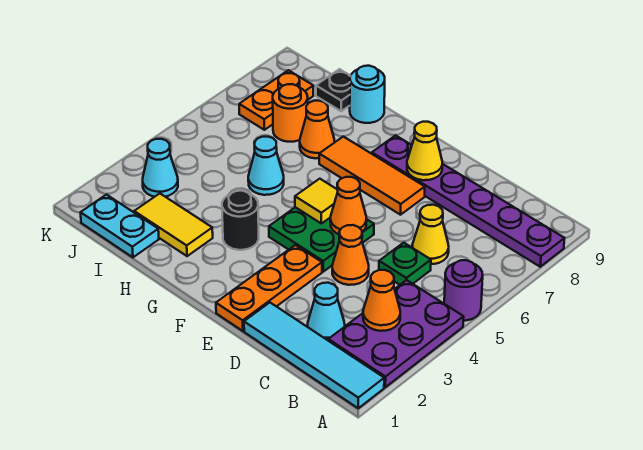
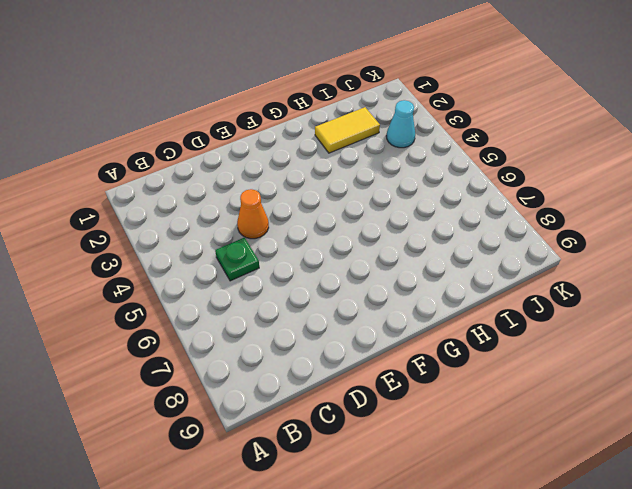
none -> cyan 1x4 tile [244,303,384,408]
none -> purple 2x3 plate [328,280,464,387]
none -> purple 1x1 round brick [444,260,483,321]

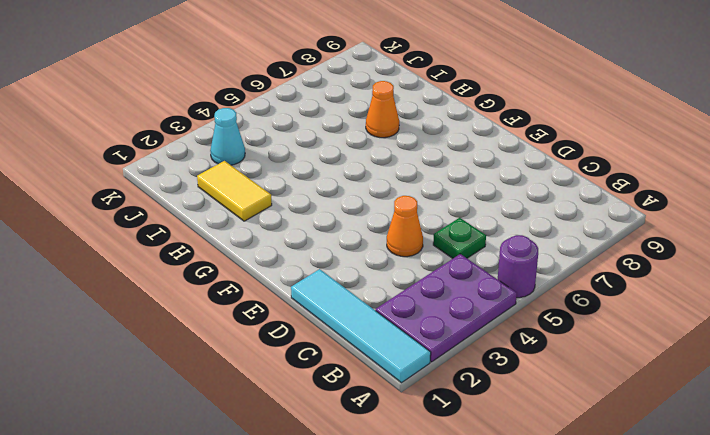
none -> purple 1x6 plate [372,135,565,267]
none -> cyan 1x1 cone [308,283,345,340]
none -> yellow 1x1 cone [412,205,449,264]

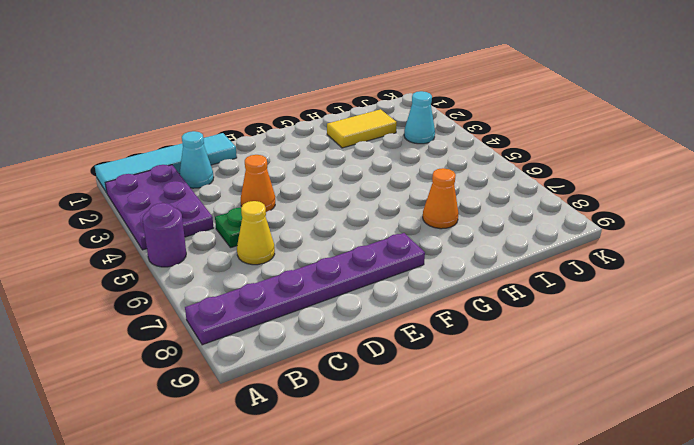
none -> orange 1x3 plate [216,245,322,331]
none -> green 2x2 plate [269,207,374,272]
none -> orange 1x3 tile [319,137,425,215]

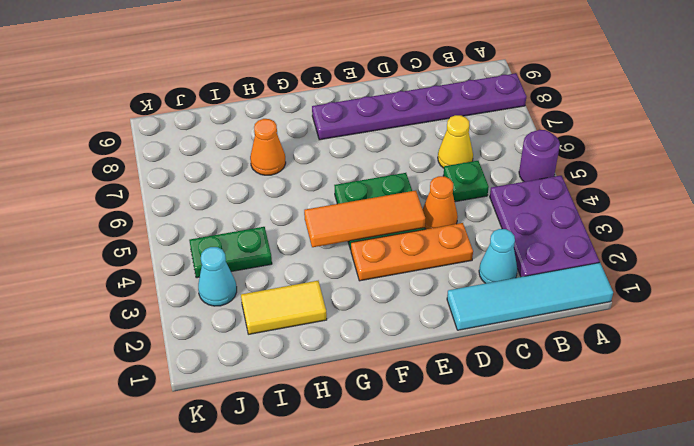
orange 1x3 plate [351,223,473,281] -> orange 1x3 plate turned to [216,245,322,331]
orange 1x3 tile [304,191,425,247] -> orange 1x3 tile moved to [319,137,425,215]
green 1x2 plate [189,227,272,278] -> none
none -> black 1x1 round brick [222,191,259,250]
none -> cyan 1x1 cone [248,137,284,195]
none -> cyan 1x1 round brick [350,66,385,123]

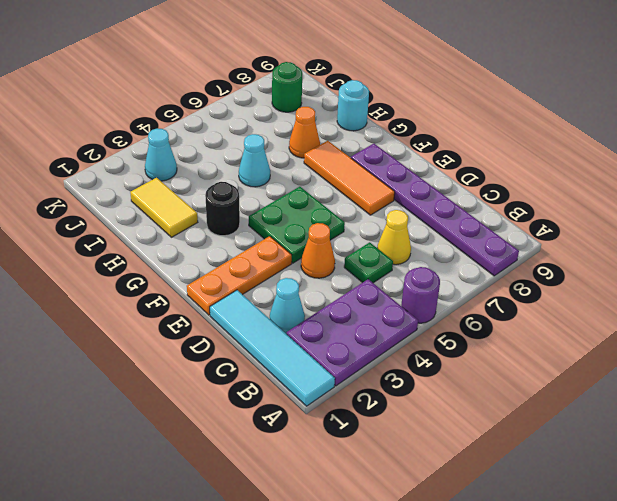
green 1x1 round brick [272,62,302,112] -> orange 1x2 plate [239,70,313,130]
none -> cyan 1x2 plate [80,195,159,257]
none -> orange 1x1 round brick [273,84,308,142]
none -> black 1x1 plate [316,69,350,111]

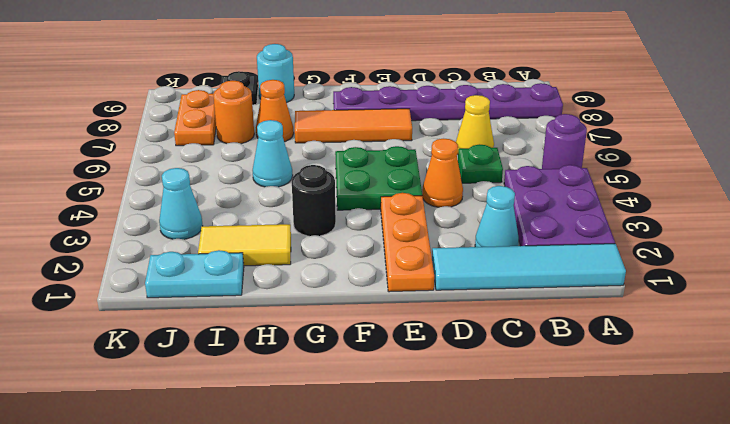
none -> orange 1x1 cone [363,270,400,331]
none -> orange 1x1 cone [330,177,367,234]
none -> yellow 1x1 cone [407,122,442,180]

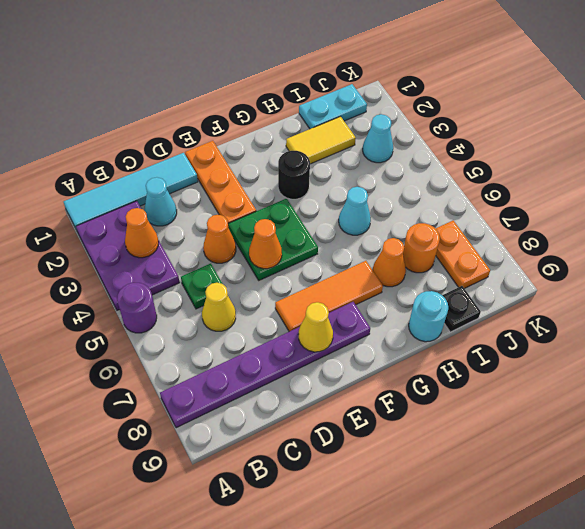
none -> yellow 1x1 tile [295,179,338,223]

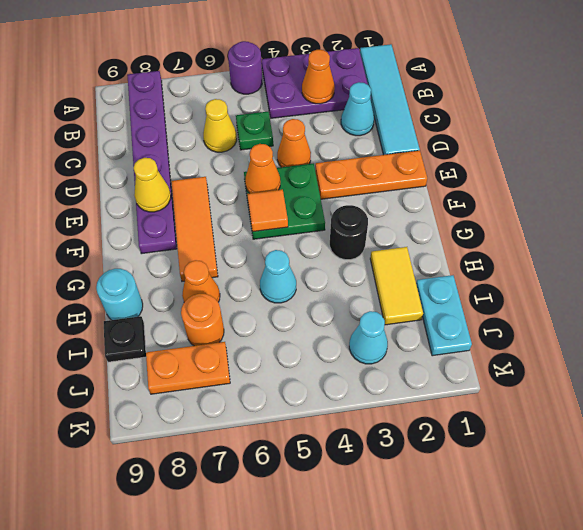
orange 1x1 tile [247,189,288,232] -> yellow 1x1 tile [295,179,338,223]

